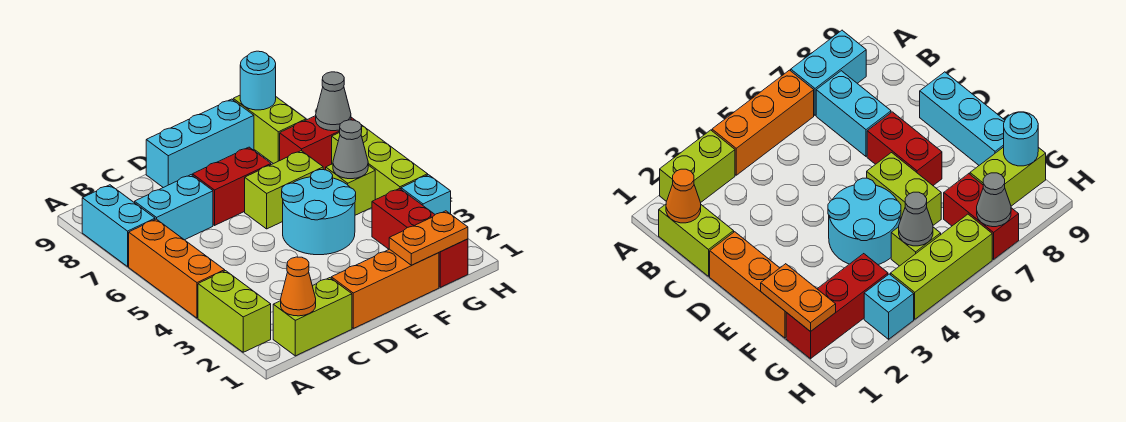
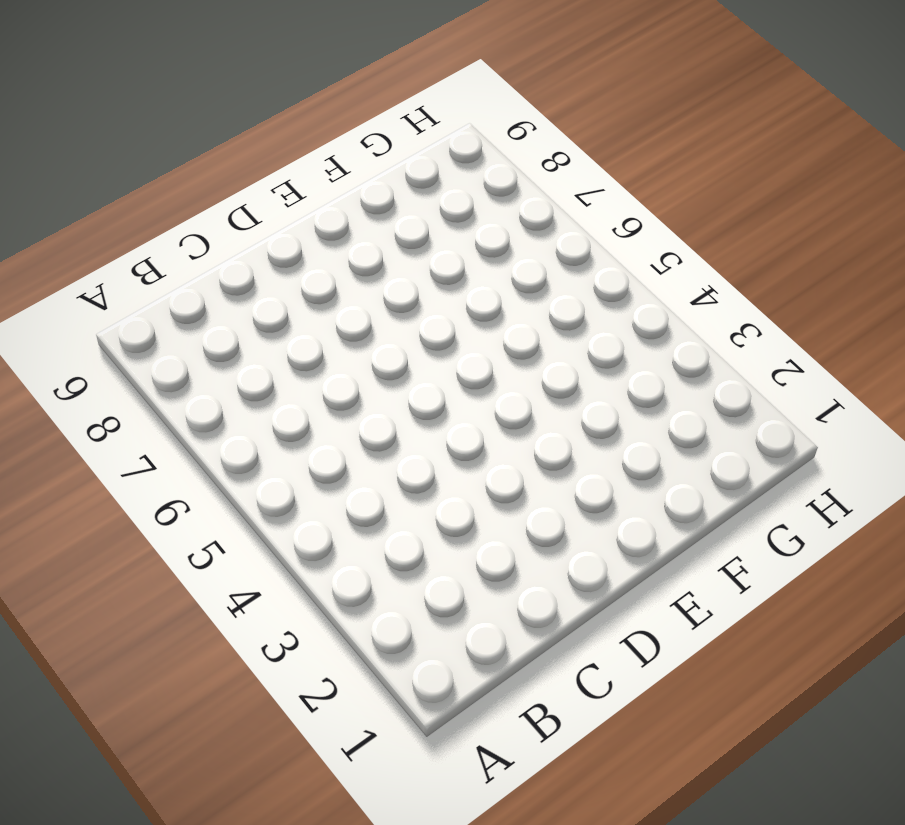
none -> lime 1x2 brick [198,271,271,352]
none -> orange 1x3 brick [129,219,225,318]
none -> cyan 1x2 brick [82,185,155,266]

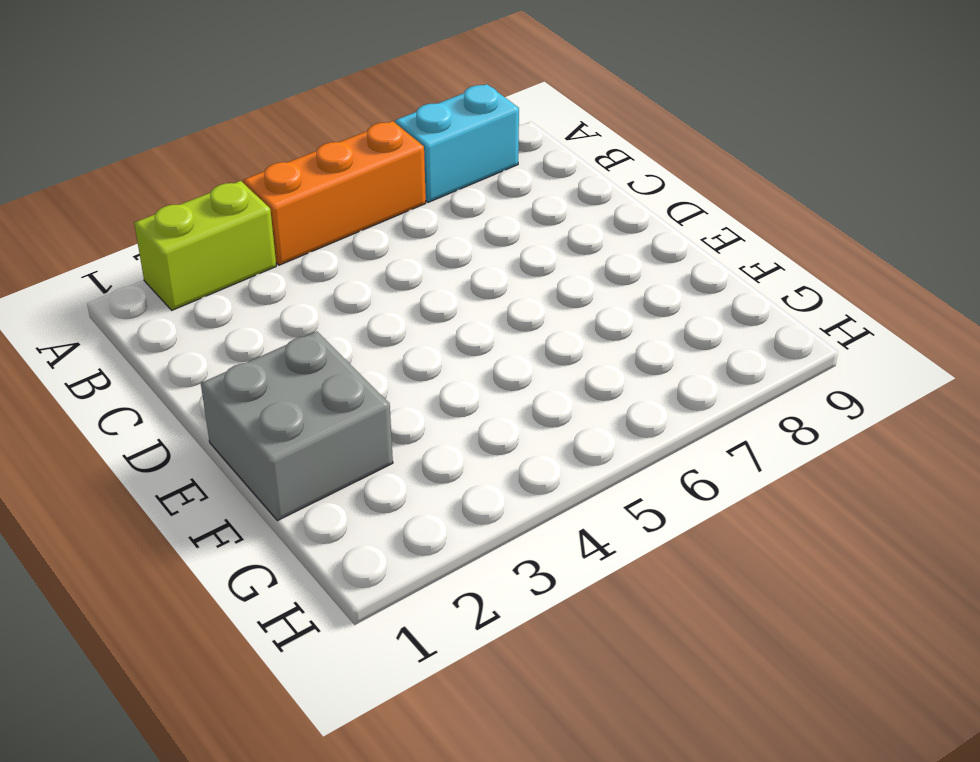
grey 2x2 brick [201,331,393,521] -> orange 1x3 brick [331,249,439,328]
none -> lime 1x2 brick [273,278,352,356]
none -> cyan 1x2 brick [135,175,213,240]
none -> red 1x2 brick [193,147,271,225]

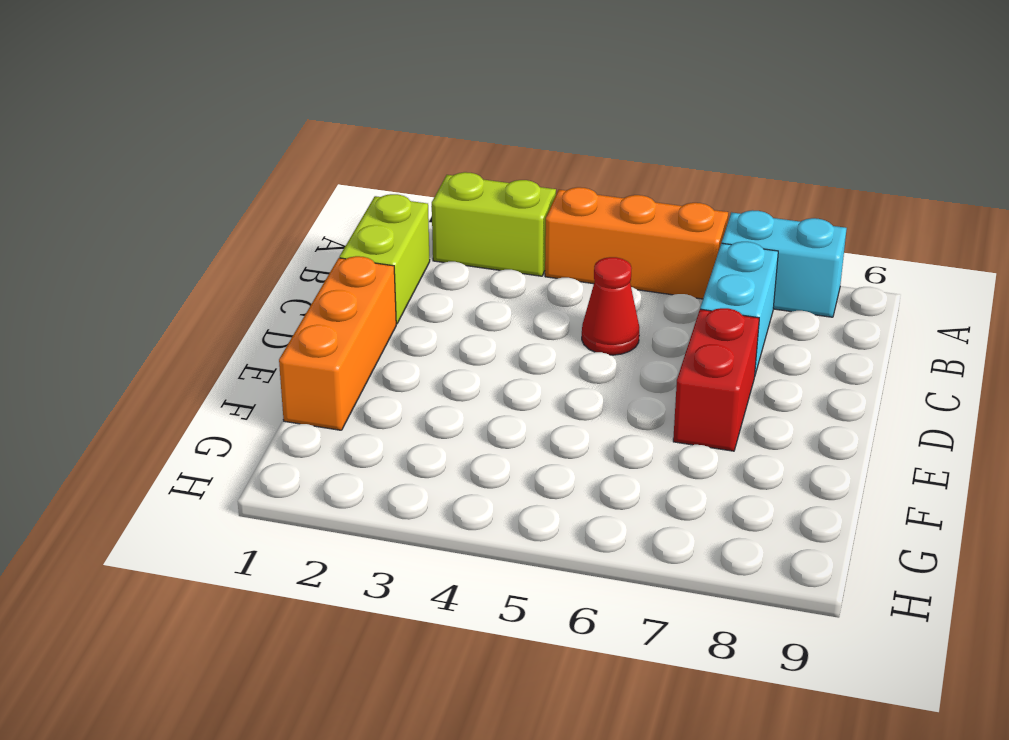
red 1x1 cone [582,257,640,355] -> none
none -> cyan 1x3 brick [146,99,254,188]
none -> cyan 2x2 round brick [282,170,356,255]
none -> lime 1x2 brick [245,151,323,229]

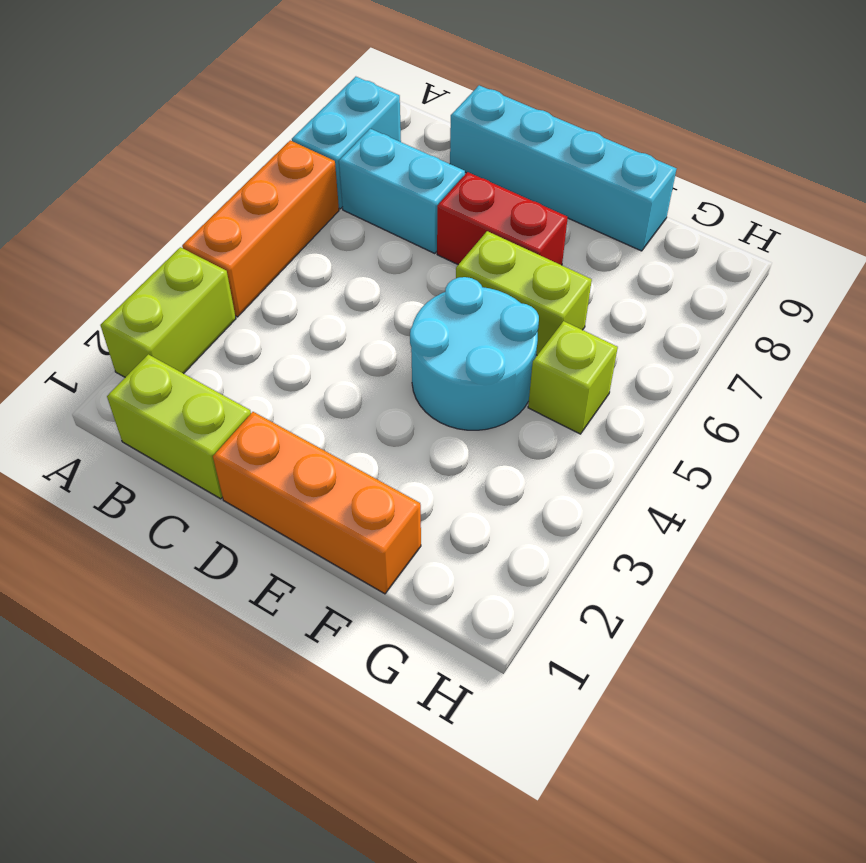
cyan 1x4 brick [450,85,677,251] -> cyan 1x3 brick [146,99,254,188]
none -> red 1x3 brick [372,188,468,287]
none -> red 1x2 brick [280,116,356,170]
none -> lime 1x2 brick [233,95,306,164]

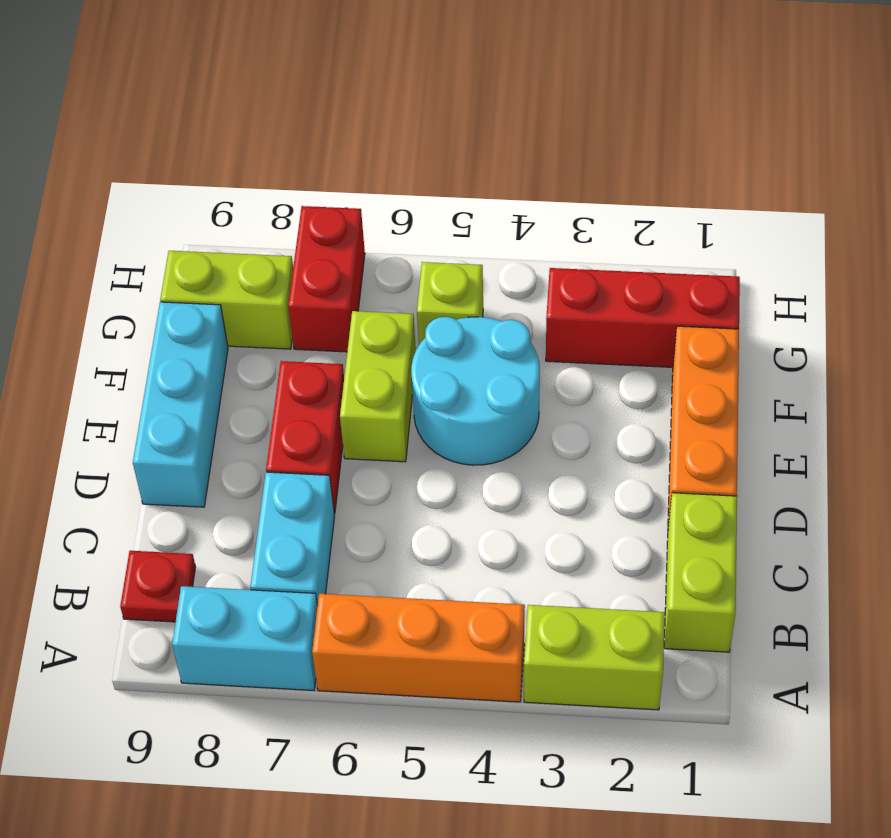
red 1x1 plate [120,551,195,622] -> none
none -> cyan 1x1 brick [401,175,451,214]
none -> lime 1x3 brick [332,126,428,200]
none -> orange 1x1 cone [281,257,316,316]

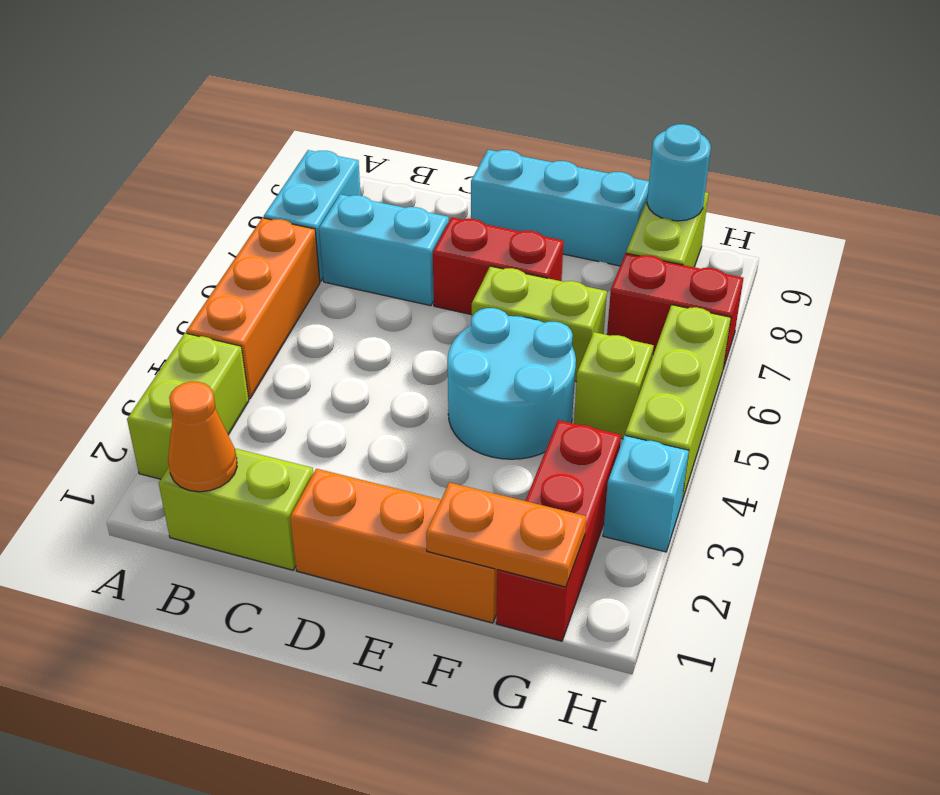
none -> grey 1x1 cone [333,120,368,179]
none -> grey 1x1 cone [316,72,351,131]

